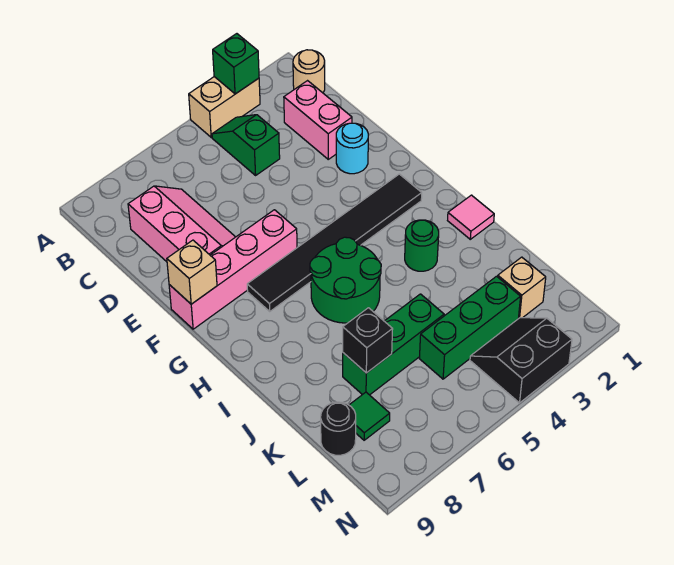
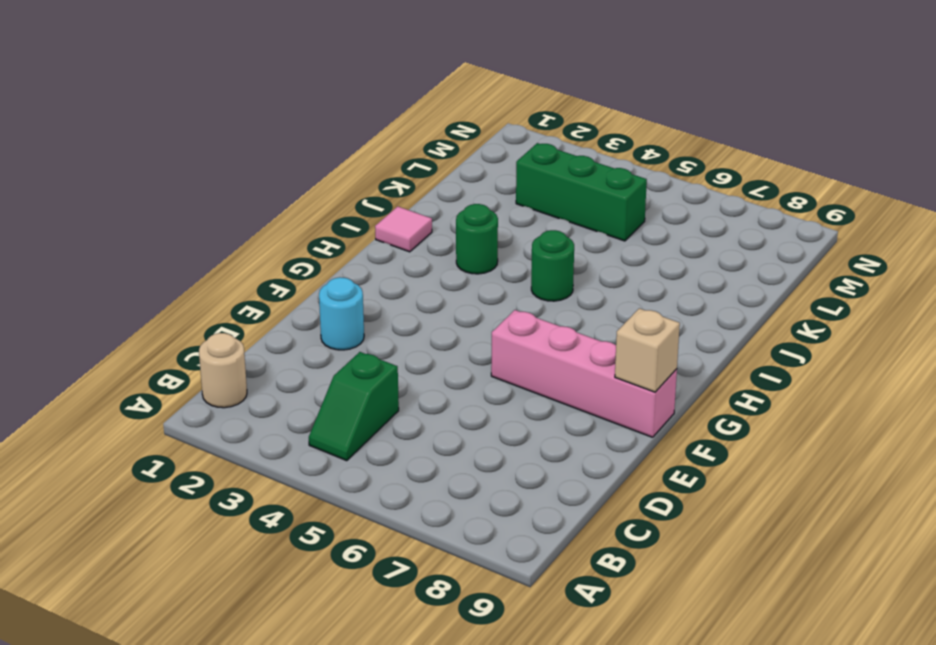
green 1x1 round brick [531,230,574,301] -> green 2x2 round brick [310,237,381,323]
none -> tan 1x2 brick [189,77,260,137]
none -> pink 1x2 brick [284,81,352,159]
none -> pink 2x3 slope [128,186,235,262]

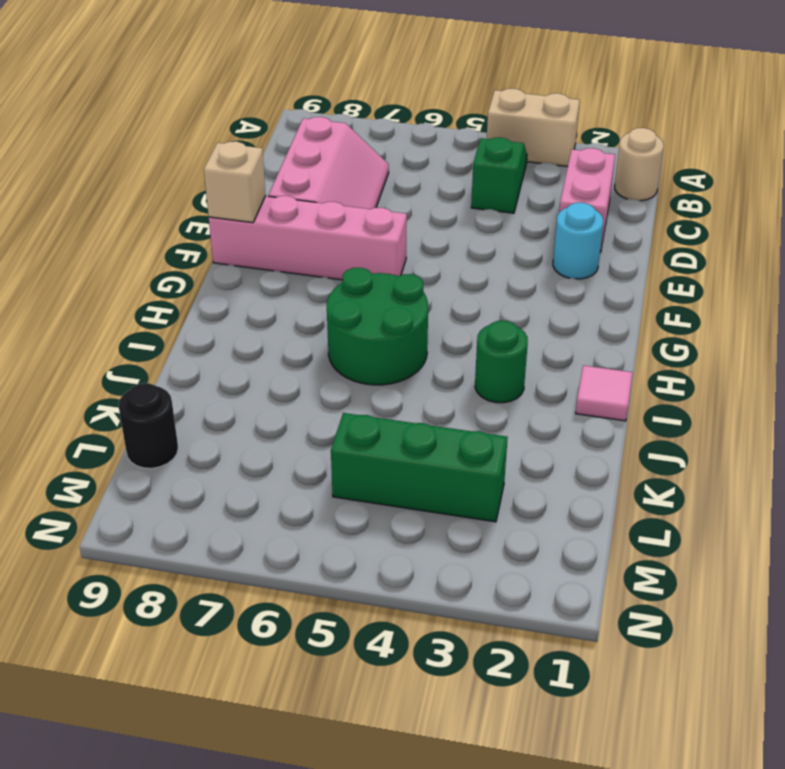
none -> black 1x6 tile [247,174,422,311]
none -> green 1x3 brick [343,294,444,395]
none -> tan 1x1 brick [498,257,546,319]

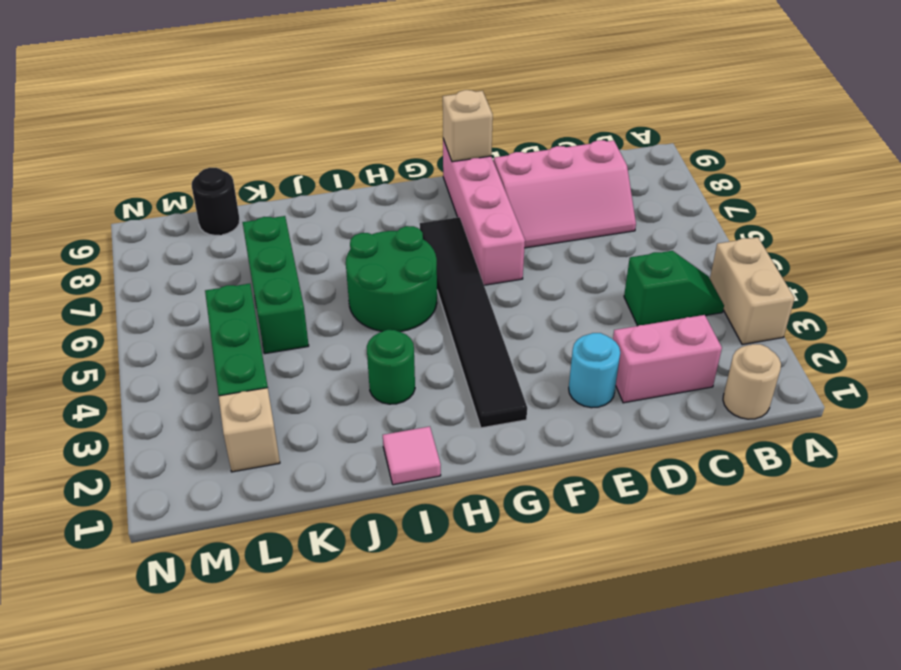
none -> green 1x1 tile [349,392,390,440]
none -> black 2x2 slope [470,318,572,403]
none -> green 1x1 brick [213,34,259,94]

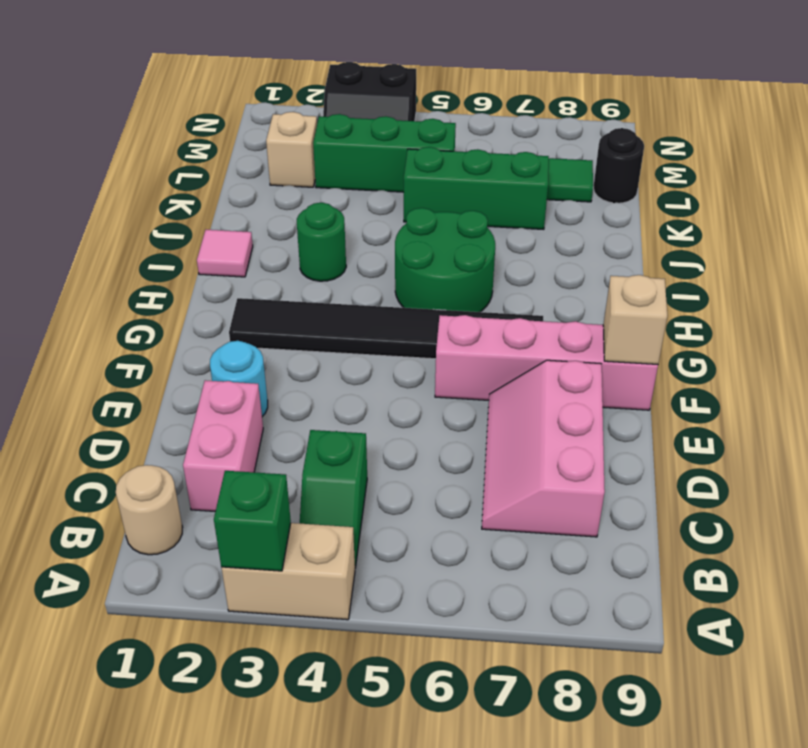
none -> black 1x1 brick [343,308,393,373]

